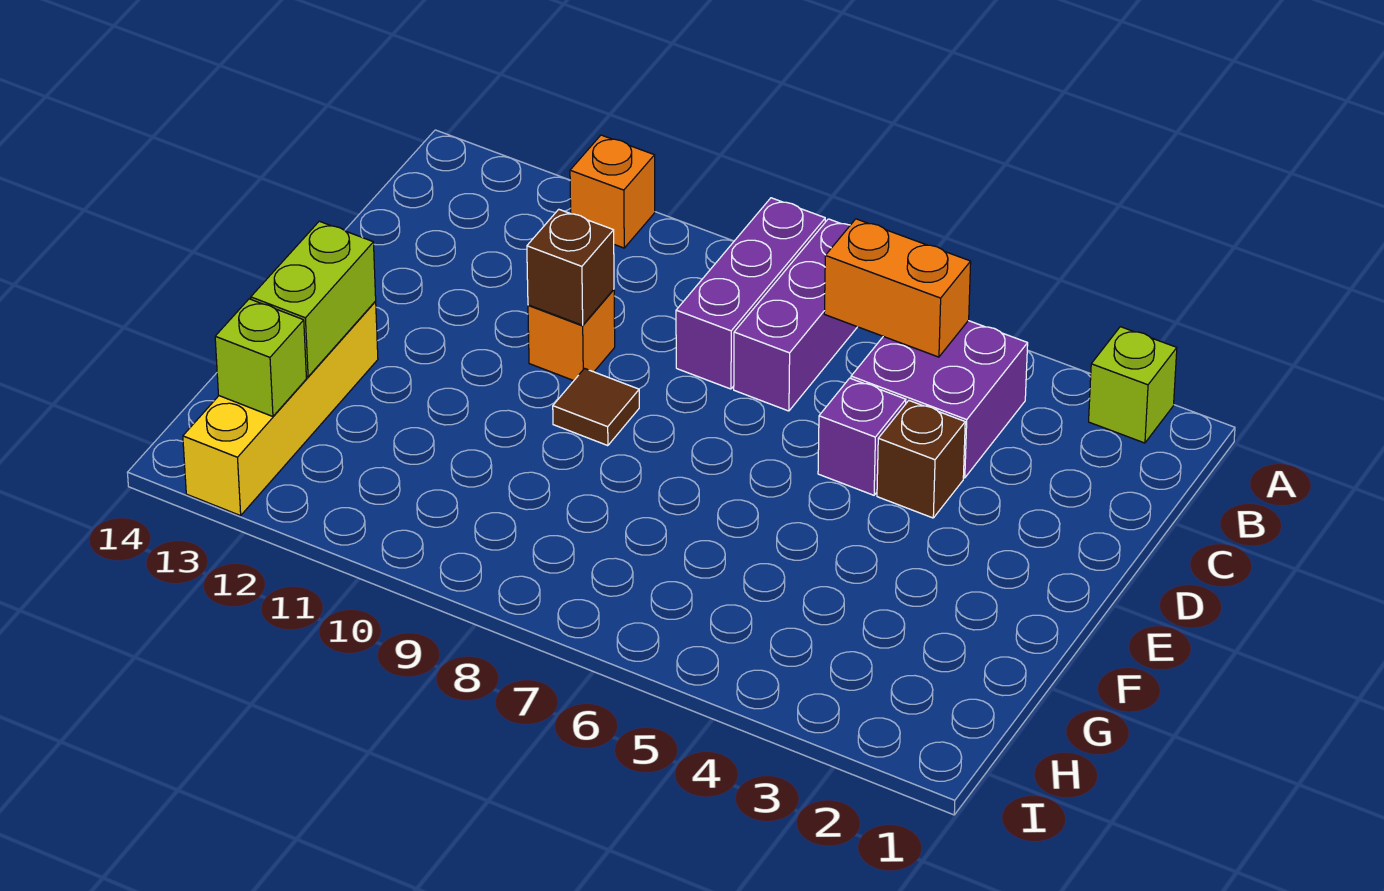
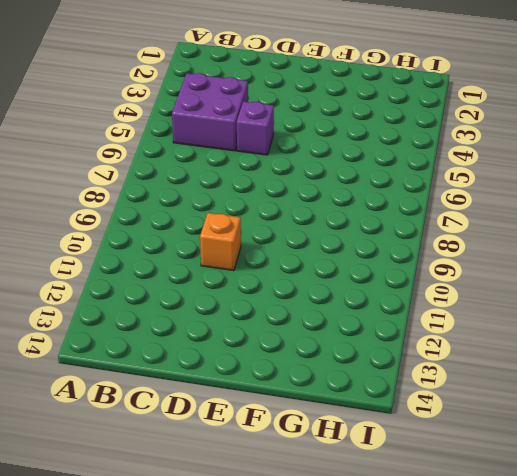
none -> lime 1x1 brick [1089,327,1177,443]
none -> purple 1x3 brick [734,219,857,411]
none -> purple 1x3 brick [676,198,825,389]

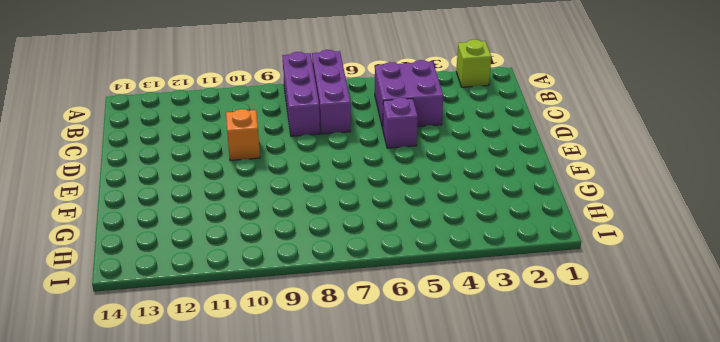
none -> orange 1x1 brick [570,135,655,248]
none -> brown 1x1 brick [877,401,965,518]
none -> brown 1x1 tile [553,369,639,446]

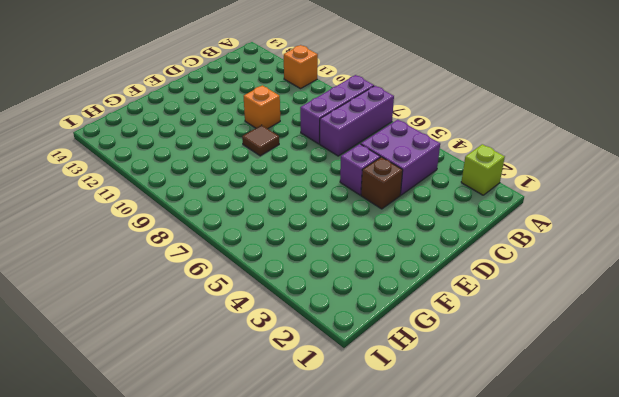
none -> yellow 1x4 brick [183,302,378,516]
none -> orange 1x2 brick [824,219,971,357]
none -> brown 1x1 brick [527,209,614,325]

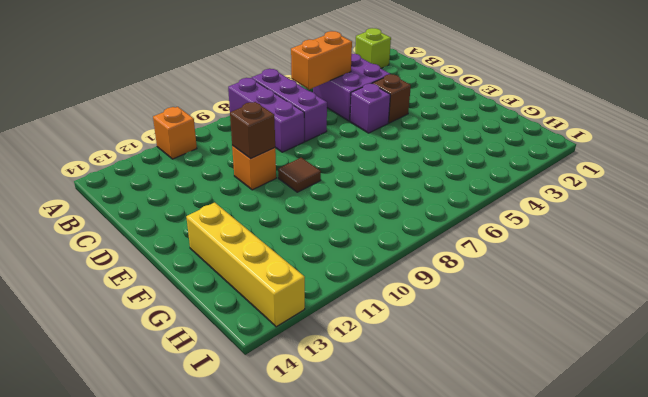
none -> lime 1x2 brick [251,221,376,377]
none -> lime 1x1 brick [215,299,306,416]

